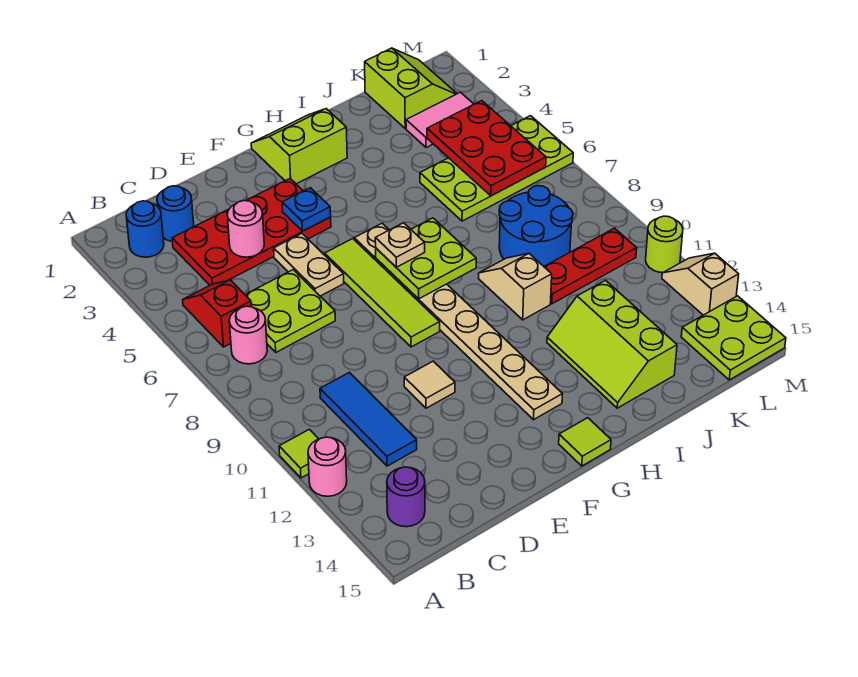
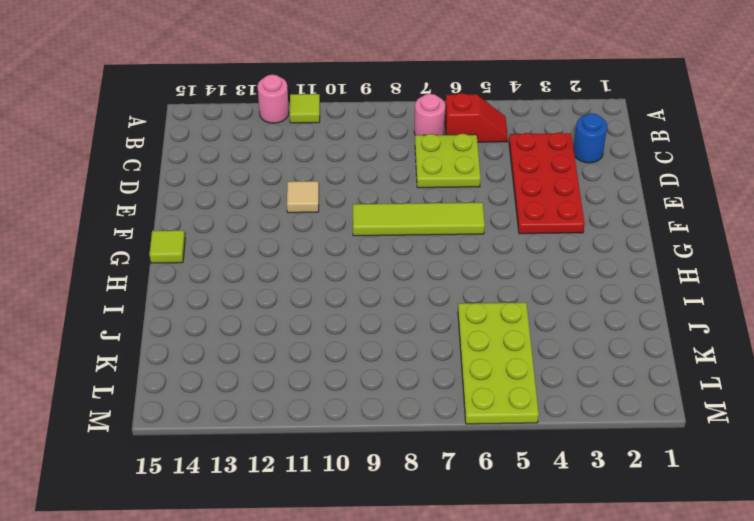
none -> blue 1x1 round brick [126,201,164,257]
none -> purple 1x1 round brick [387,467,425,527]
none -> blue 1x3 tile [320,372,417,466]
none -> tan 1x2 plate [274,234,344,296]

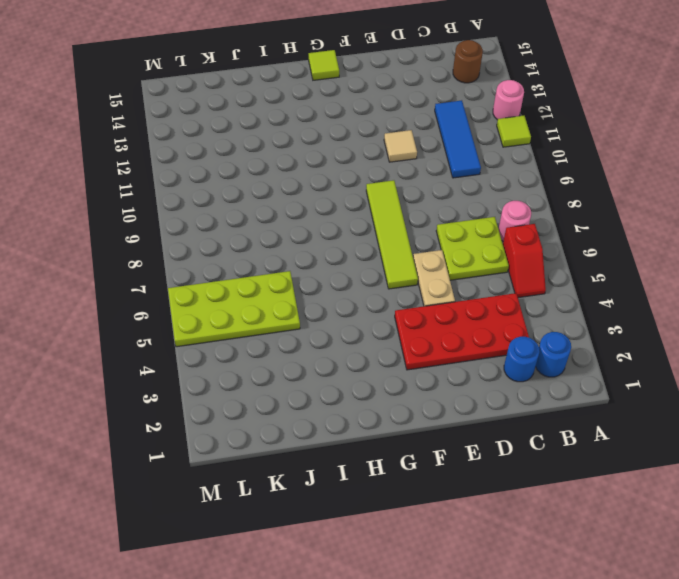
brown 1x1 round brick [453,40,483,83] -> purple 1x1 round brick [387,467,425,527]
none -> lime 2x2 slope [251,109,347,184]
none -> tan 1x8 plate [354,223,562,420]
none -> tan 1x2 slope [479,253,552,320]
none -> lime 2x3 slope [547,280,677,408]

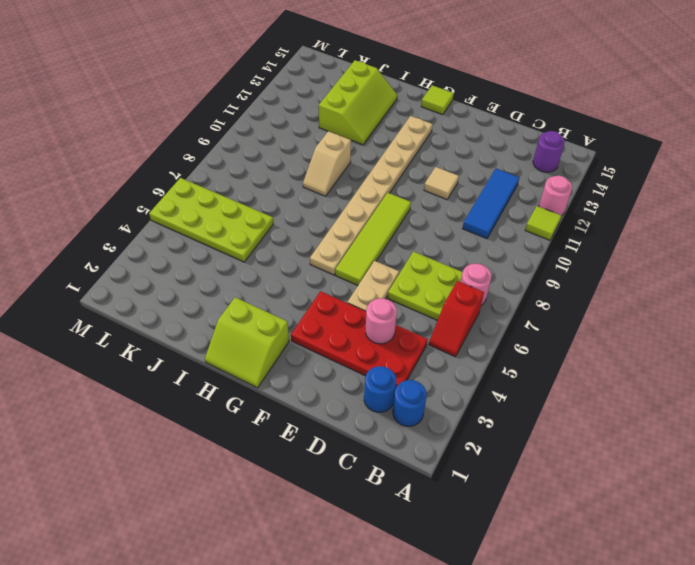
none -> blue 2x2 round brick [499,186,573,266]
none -> red 1x3 plate [544,228,637,304]
none -> lime 2x2 slope [365,48,457,128]
none -> pink 1x2 tile [406,92,474,148]

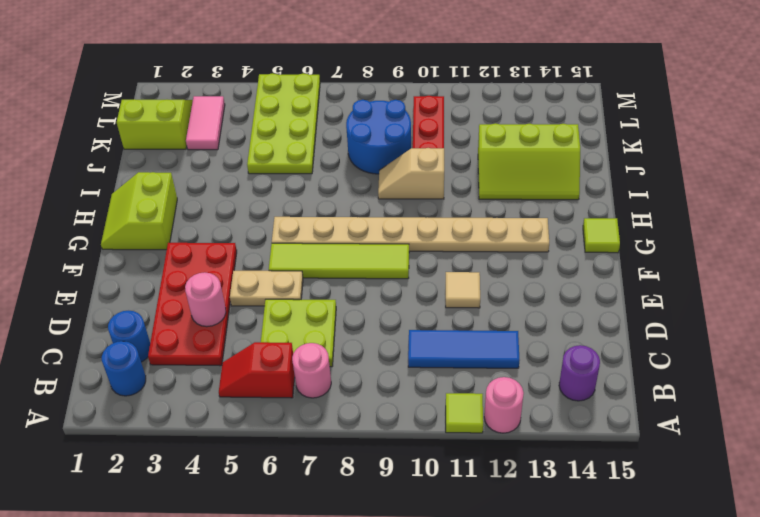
none -> lime 2x2 plate [681,296,786,380]
none -> lime 1x1 round brick [646,216,683,273]
none -> tan 1x2 slope [662,253,739,315]
none -> blue 1x1 plate [282,188,331,231]

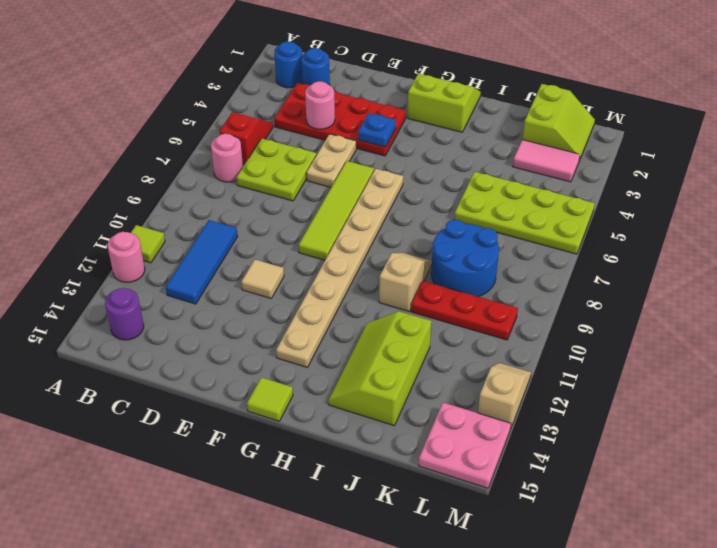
pink 2x2 plate [419,403,511,488] -> lime 2x2 plate [681,296,786,380]
none -> lime 1x1 round brick [646,216,683,273]
none -> lime 2x2 plate [376,218,476,299]
none -> red 2x3 plate [427,101,546,196]
none -> tan 1x1 plate [375,223,425,267]

